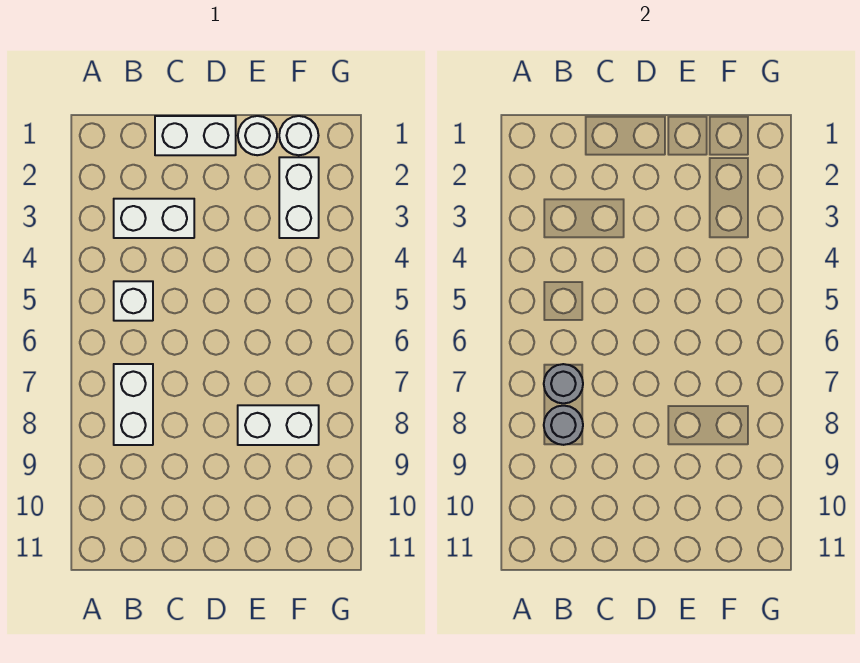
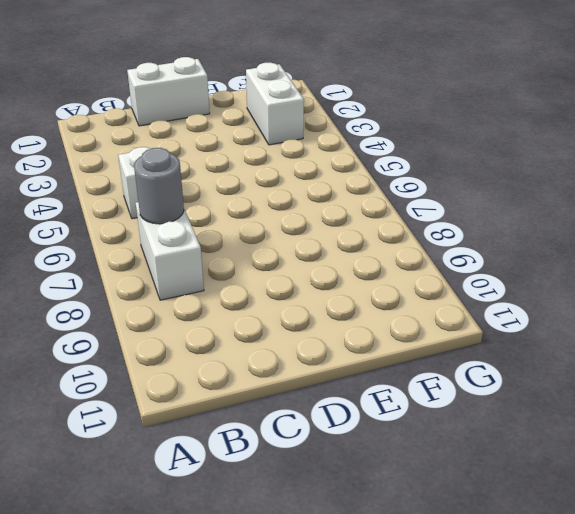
none -> white 1x2 brick [114,199,194,238]
none -> white 1x1 round brick [238,116,277,155]

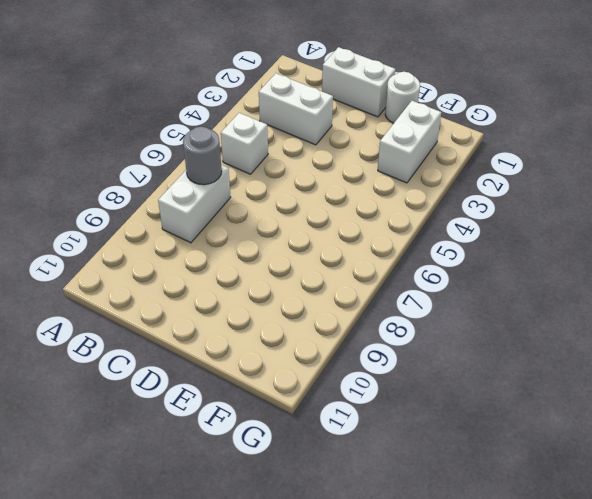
none -> white 1x2 brick [238,405,319,445]
none -> white 1x1 round brick [279,116,319,155]

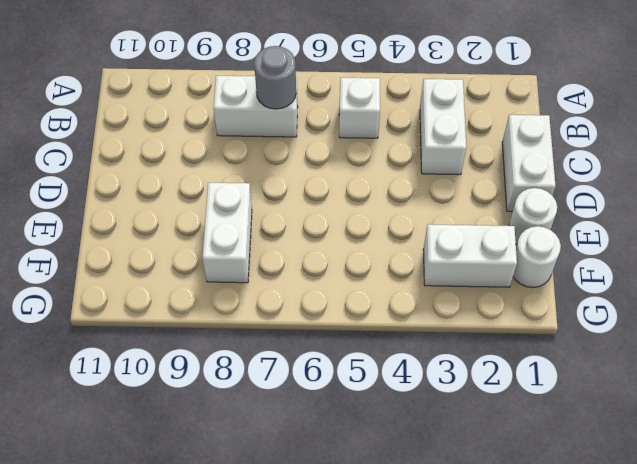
none -> grey 1x1 round brick [544,406,583,445]

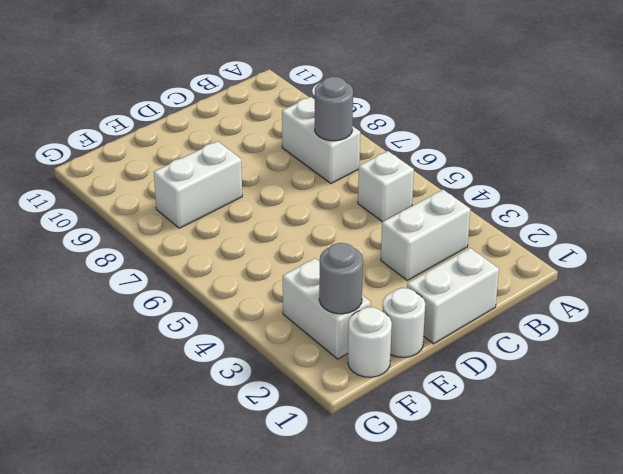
grey 1x1 round brick [319,243,363,314] -> grey 1x1 round brick moved to [544,406,583,445]

